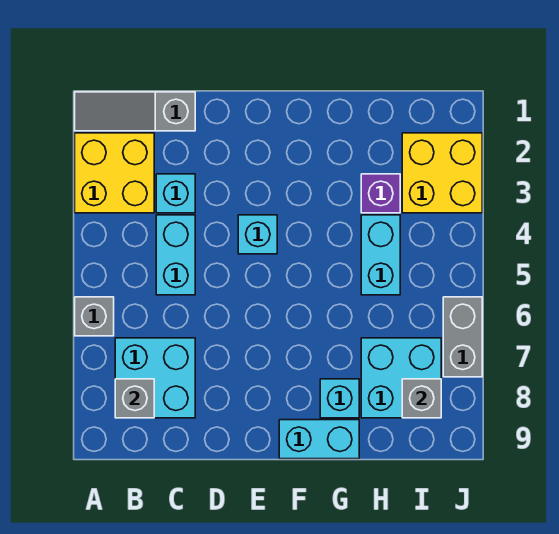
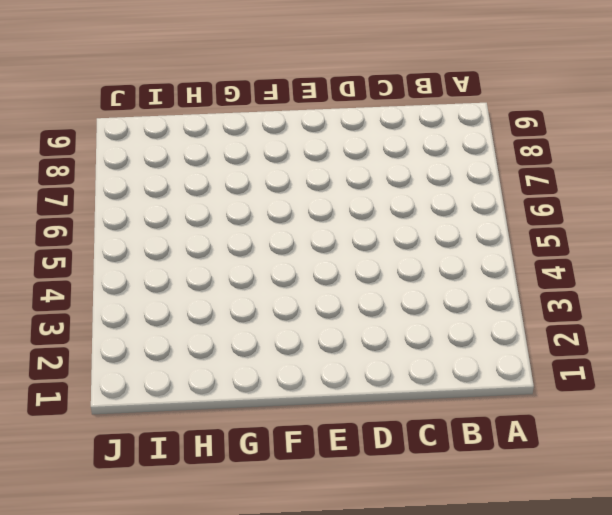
none -> grey 1x3 slope [75,92,195,131]
none -> yellow 2x2 brick [75,133,154,213]
none -> grey 1x1 brick [75,297,114,336]

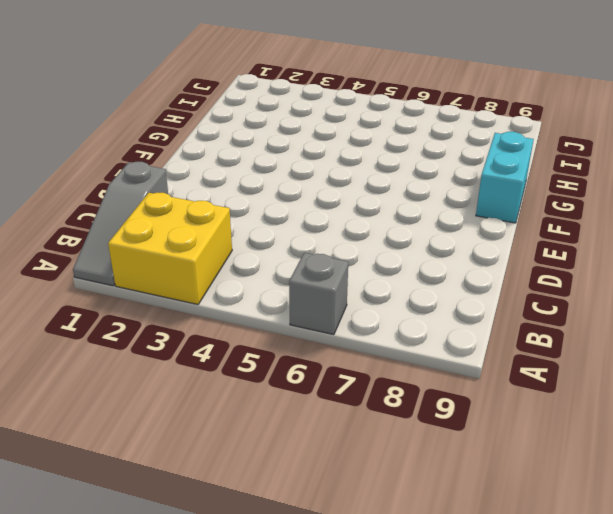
none -> cyan 2x2 brick [115,338,195,418]
none -> cyan 1x1 brick [156,174,195,213]
none -> cyan 1x2 brick [156,215,195,295]

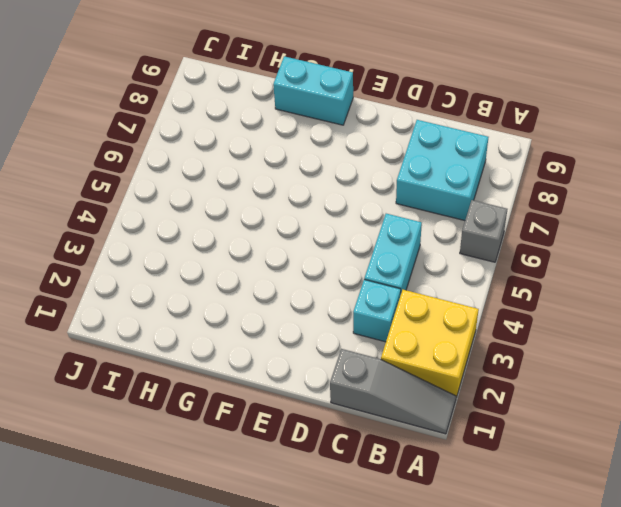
none -> cyan 1x1 brick [238,215,277,254]
none -> cyan 1x1 brick [320,379,359,418]
none -> purple 1x1 brick [361,174,400,213]

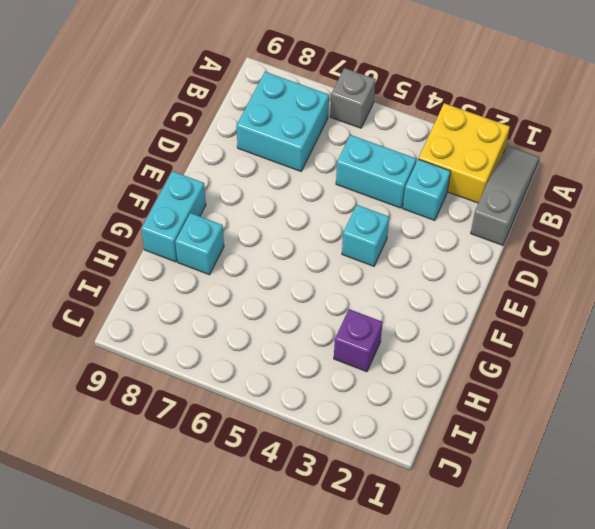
none -> cyan 1x2 brick [361,215,400,295]
none -> cyan 2x2 brick [361,338,441,418]
none -> yellow 2x2 brick [402,133,482,213]

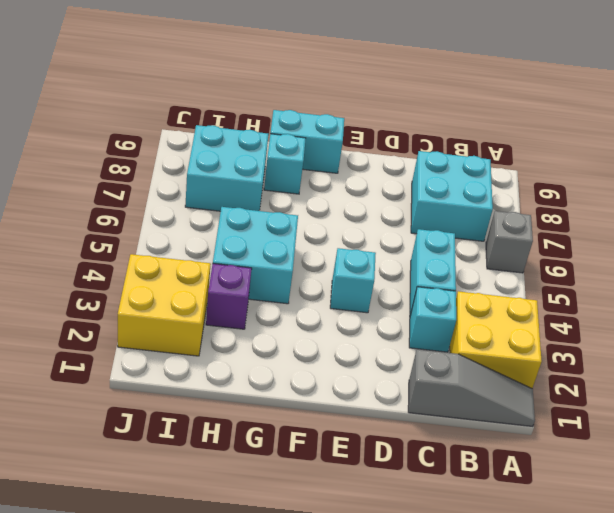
cyan 2x2 brick [213,207,298,304] -> cyan 1x2 brick [361,215,400,295]
none -> grey 1x2 brick [443,297,482,377]
none -> grey 1x1 brick [115,379,154,418]
none -> grey 1x1 brick [402,379,441,418]

